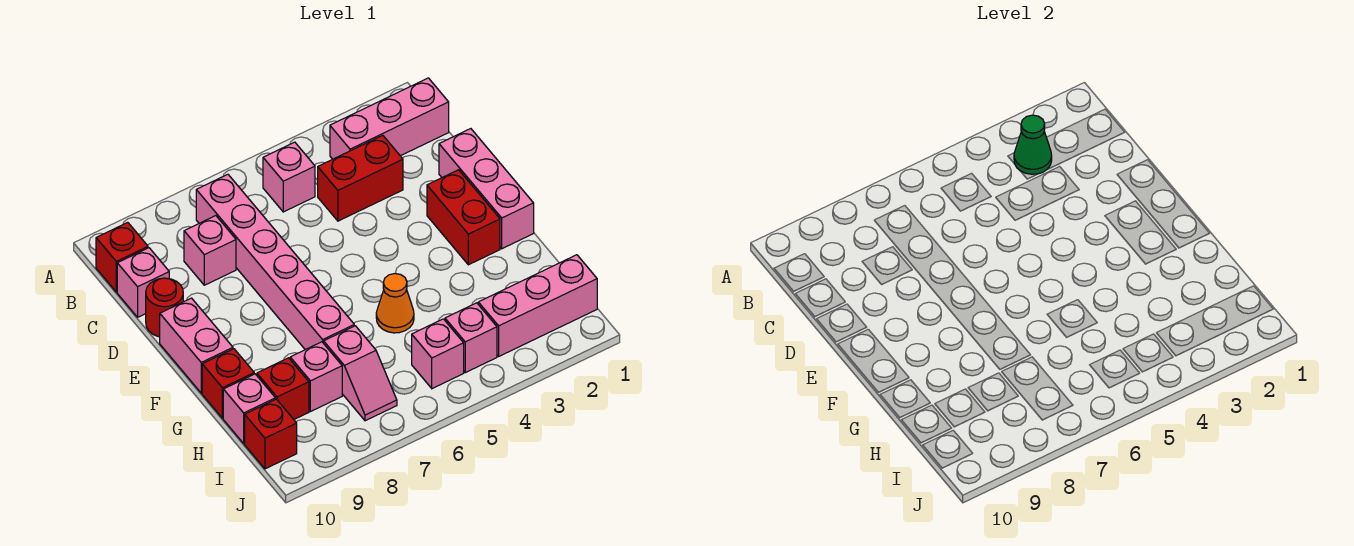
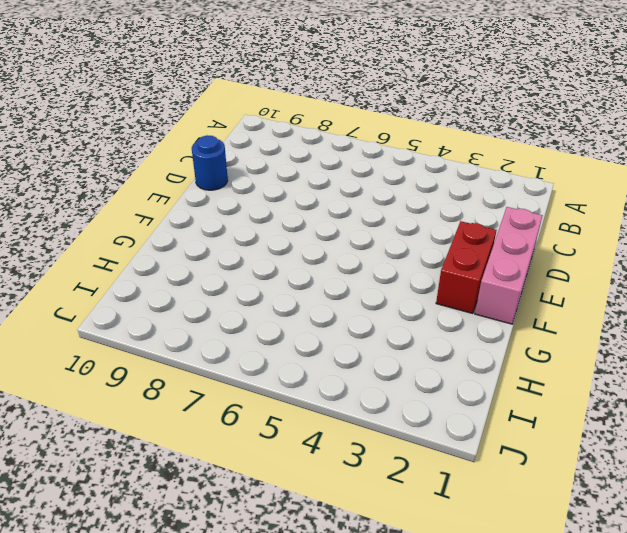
blue 1x1 round brick [192,135,228,190] -> red 1x1 round brick [146,278,183,337]
none -> pink 1x3 brick [330,78,449,159]
none -> pink 1x1 brick [263,142,315,212]
none -> pink 1x6 brick [196,174,354,350]

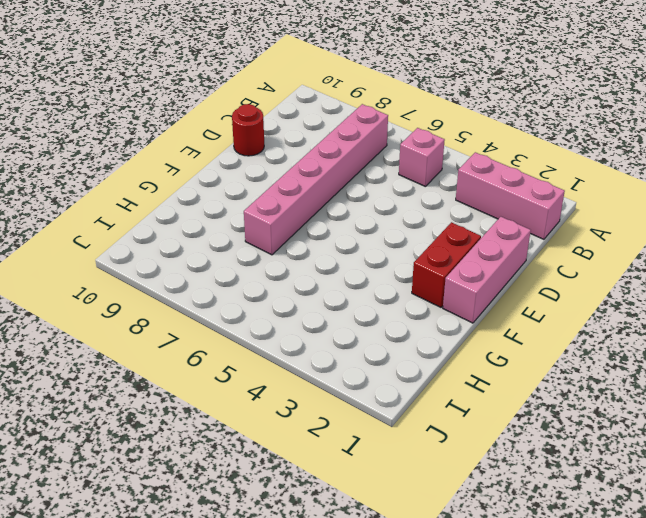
none -> red 1x1 brick [96,222,148,292]
none -> red 1x2 brick [318,135,403,221]
none -> pink 1x1 brick [184,216,236,285]

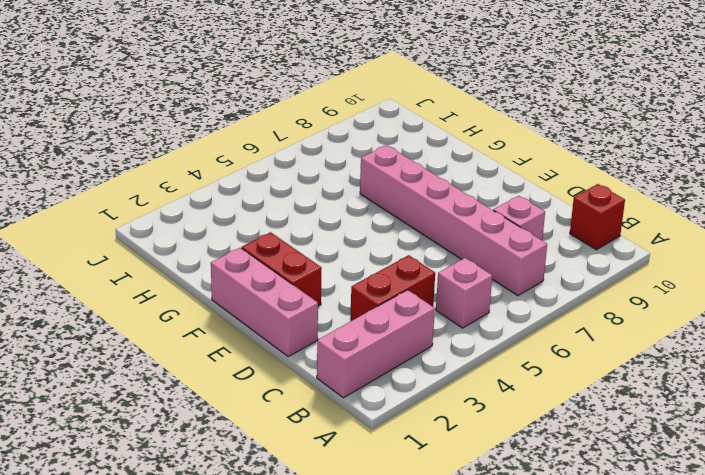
none -> pink 1x1 brick [117,248,169,317]
none -> red 1x1 round brick [146,278,183,337]
none -> pink 1x2 brick [160,298,233,393]

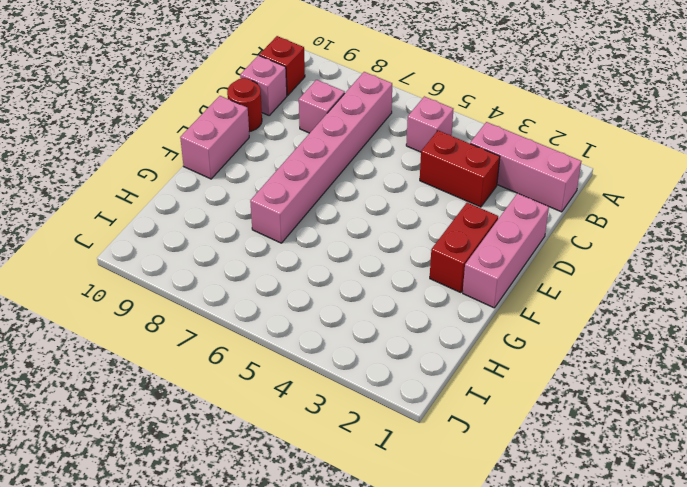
none -> orange 1x1 cone [376,274,414,333]
none -> red 1x1 brick [202,349,254,418]
none -> pink 1x2 slope [324,326,397,421]

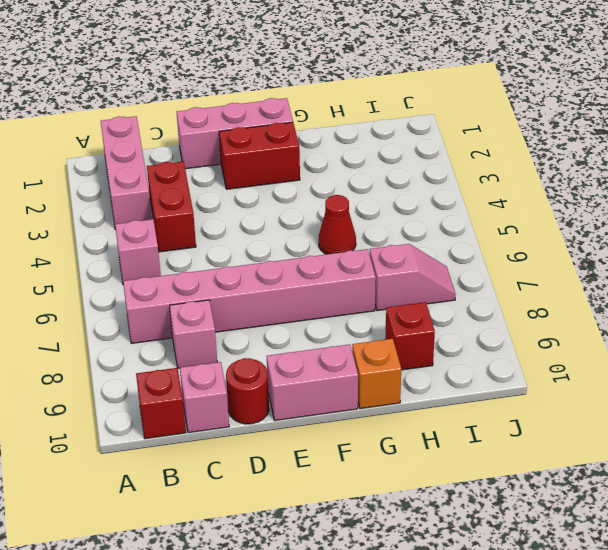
red 1x1 cone [319,195,356,254] -> orange 1x1 cone [376,274,414,333]
orange 1x1 brick [352,339,401,409] -> red 1x1 brick [202,349,254,418]
none -> pink 1x1 brick [290,342,342,412]
none -> pink 1x1 brick [223,374,275,443]
none -> pink 1x3 brick [478,255,597,356]

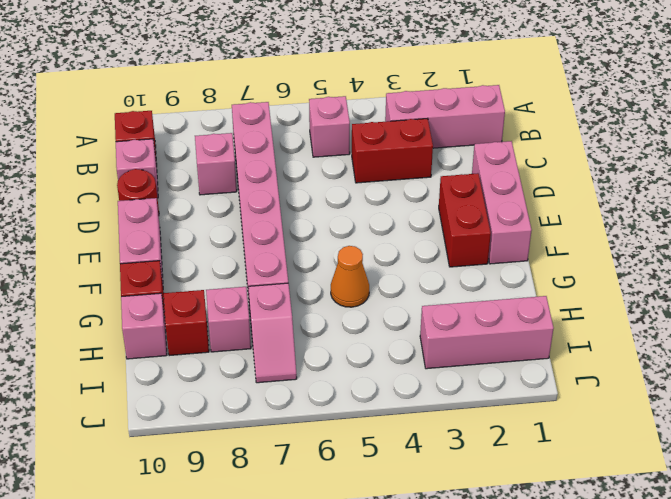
none -> pink 1x1 brick [445,303,497,373]
none -> pink 1x1 brick [412,319,464,389]
none -> red 1x1 brick [245,399,297,469]

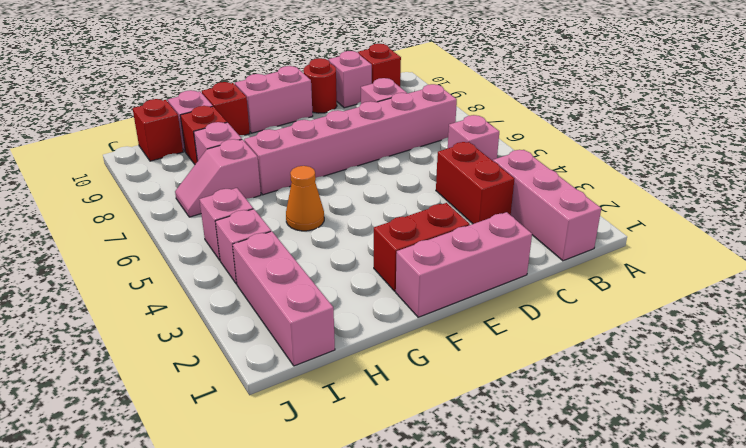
none -> green 1x1 cone [1014,115,1052,174]

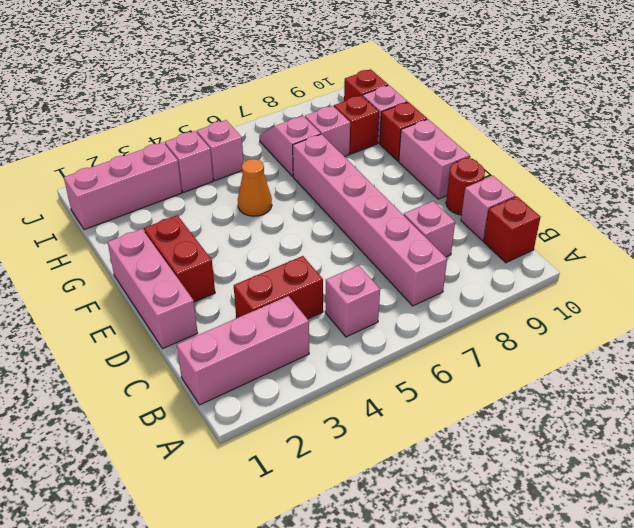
none -> green 1x1 cone [1014,115,1052,174]

